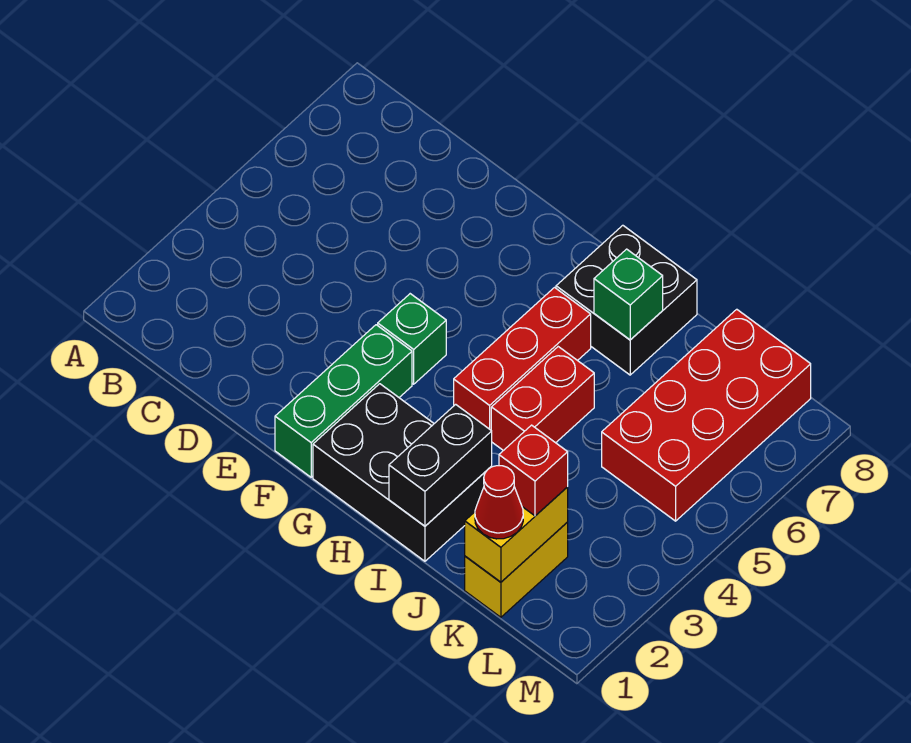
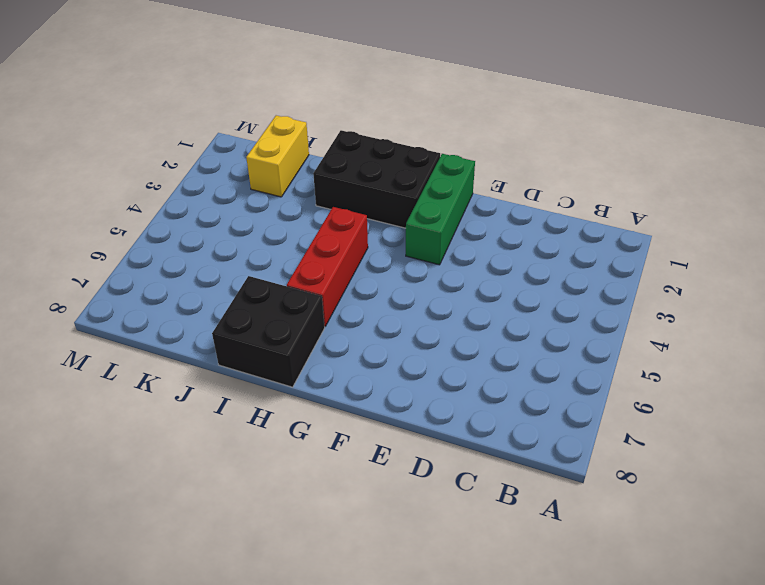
none -> green 1x1 brick [378,294,446,384]
none -> red 1x2 brick [491,347,594,451]
none -> red 2x4 brick [602,309,811,521]

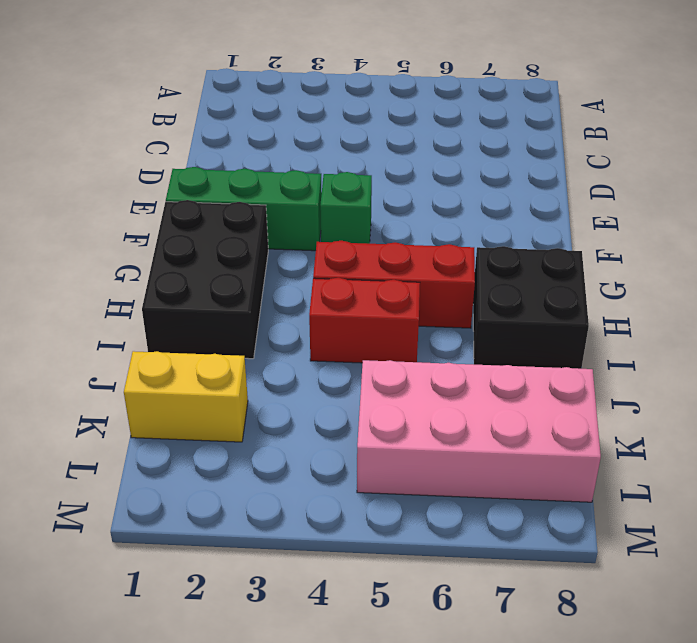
pink 2x4 brick [357,360,601,502] -> red 2x4 brick [602,309,811,521]
none -> black 1x2 brick [389,404,492,526]
none -> green 1x1 brick [594,249,663,340]
none -> yellow 1x2 brick [465,487,568,582]

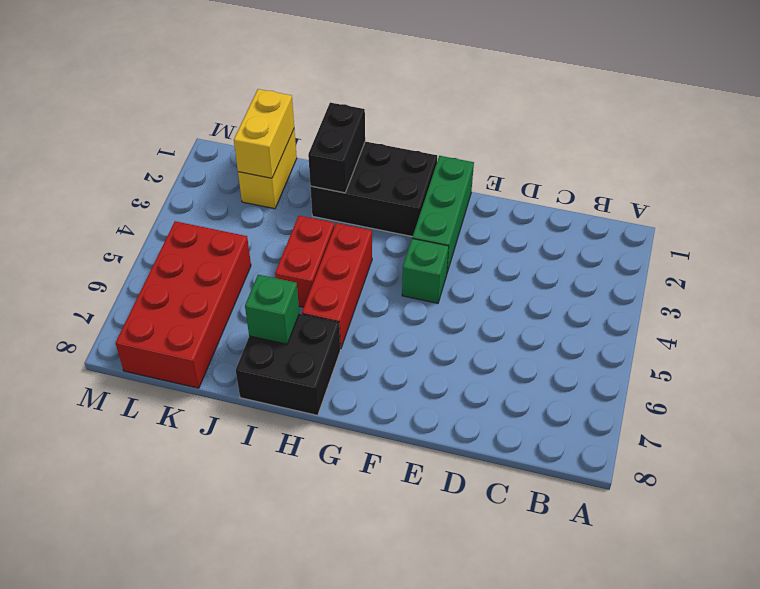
none -> red 1x1 cone [475,466,523,539]
none -> red 1x1 brick [499,425,568,516]

